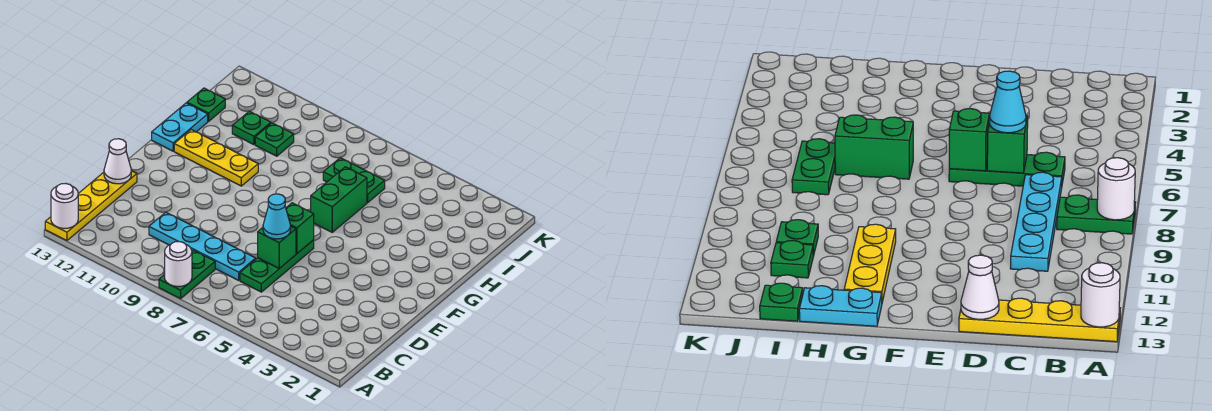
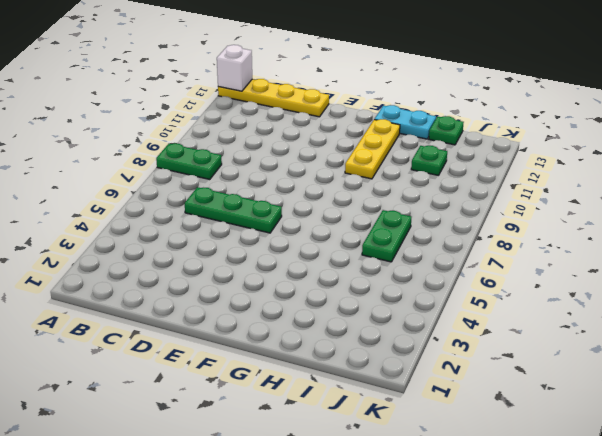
white 1x1 brick [217,45,252,91] -> white 1x1 round brick [51,183,78,228]
none -> cyan 1x4 plate [149,212,256,280]
none -> green 1x2 brick [311,167,367,232]
none -> green 1x1 plate [255,123,294,156]

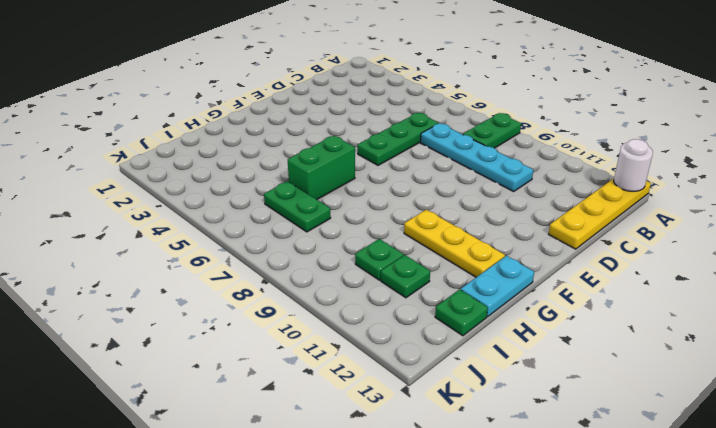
none -> white 1x1 round brick [165,242,192,287]
none -> green 1x1 brick [258,226,296,268]
none -> white 1x1 cone [104,139,131,184]

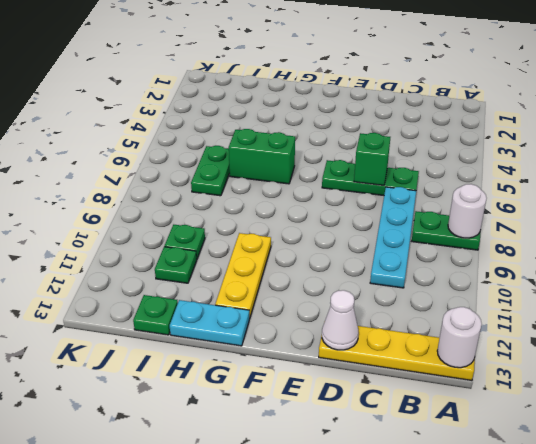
none -> green 1x1 brick [286,203,314,254]
none -> cyan 1x1 cone [263,194,291,239]

